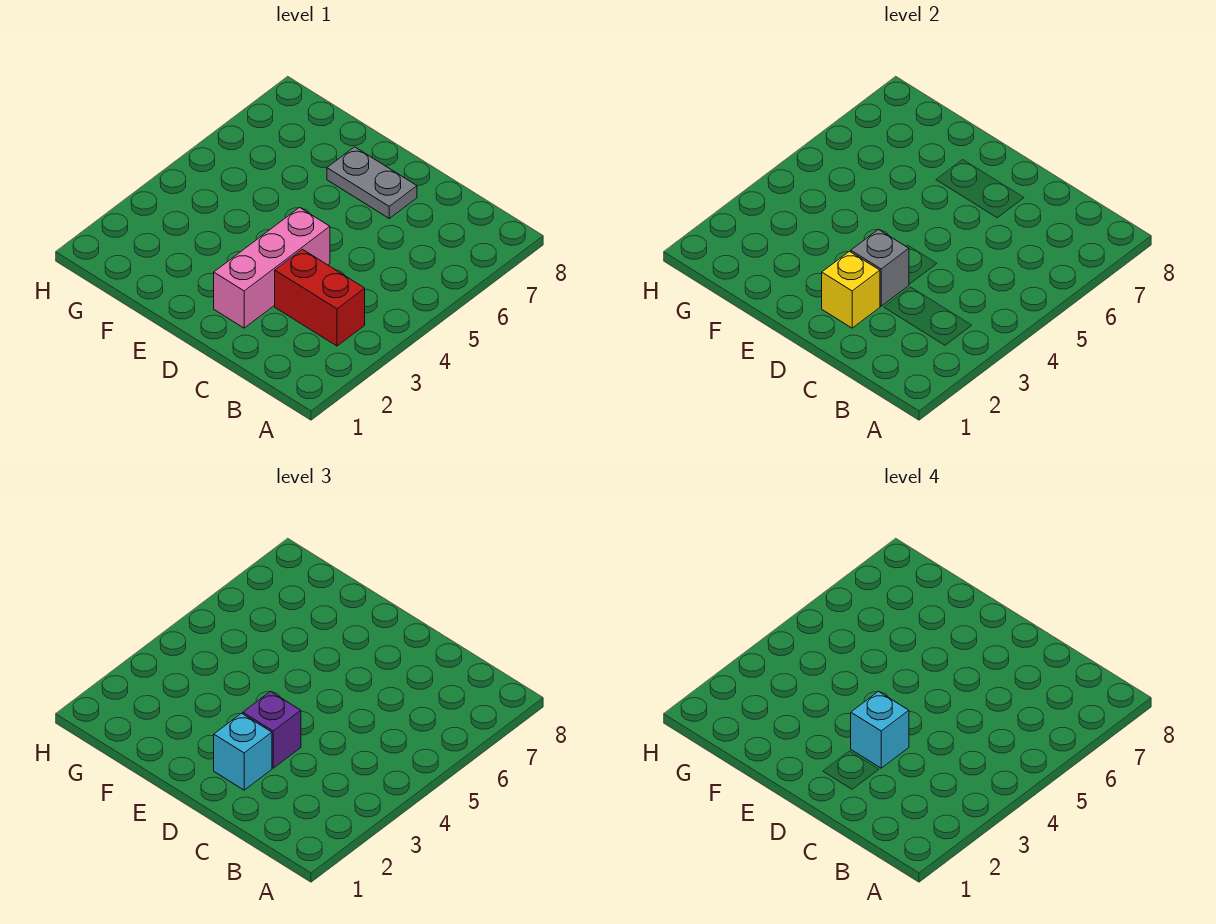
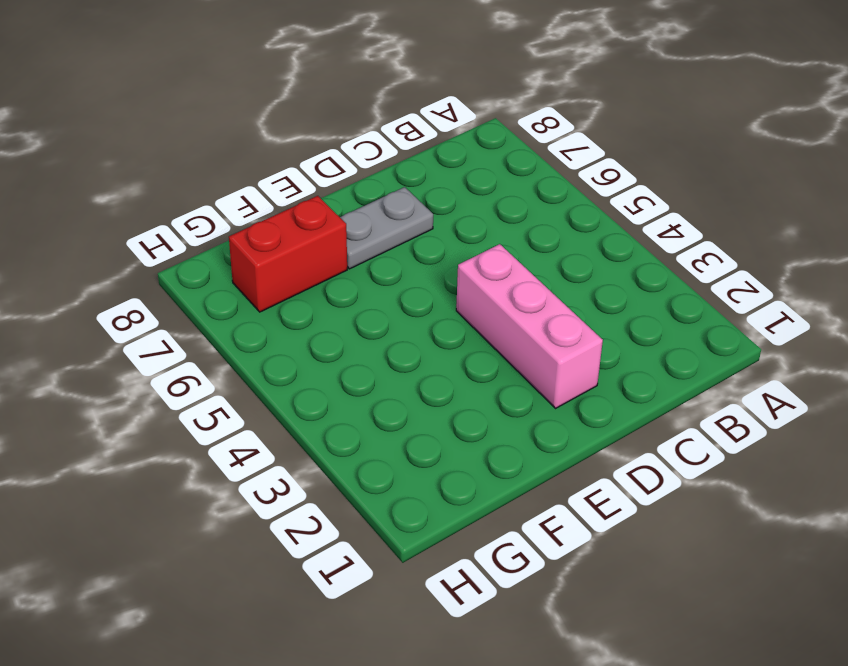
red 1x2 brick [229,196,347,312] -> red 1x2 brick moved to [275,249,365,346]
none -> yellow 1x1 brick [822,251,880,328]
none -> grey 1x1 brick [851,230,909,306]

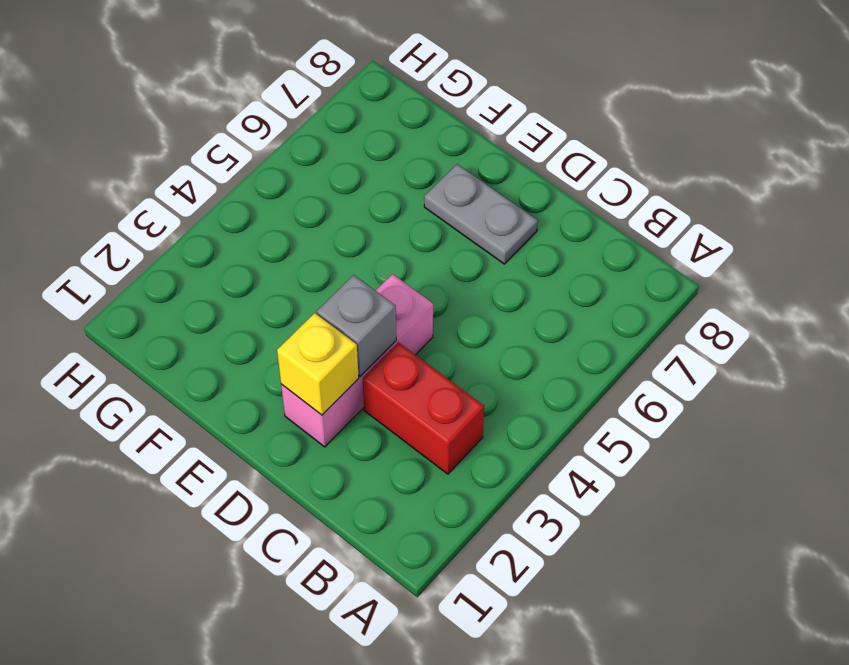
none -> cyan 1x1 brick [214,713,272,790]
none -> purple 1x1 brick [243,692,301,768]

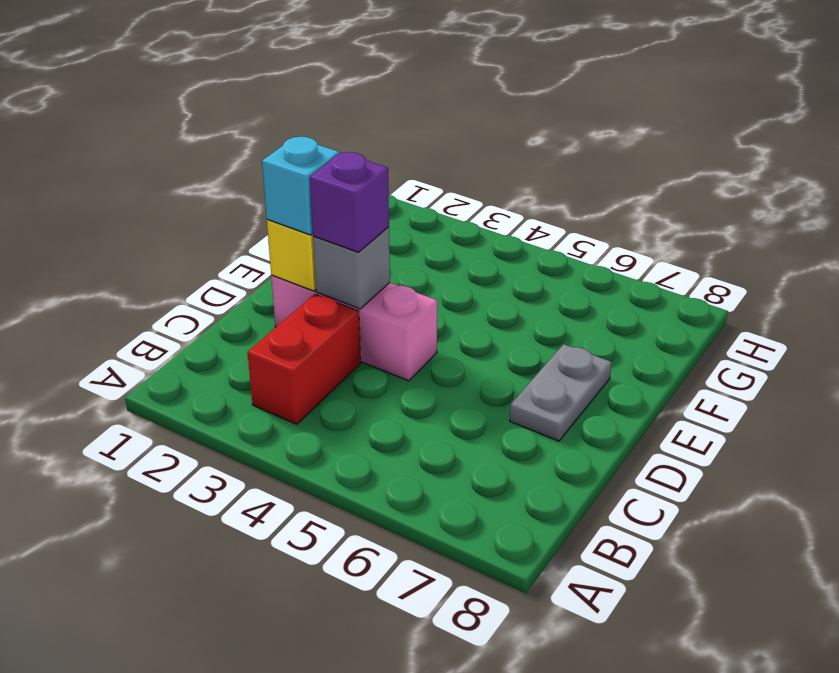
none -> cyan 1x1 brick [851,692,909,768]

